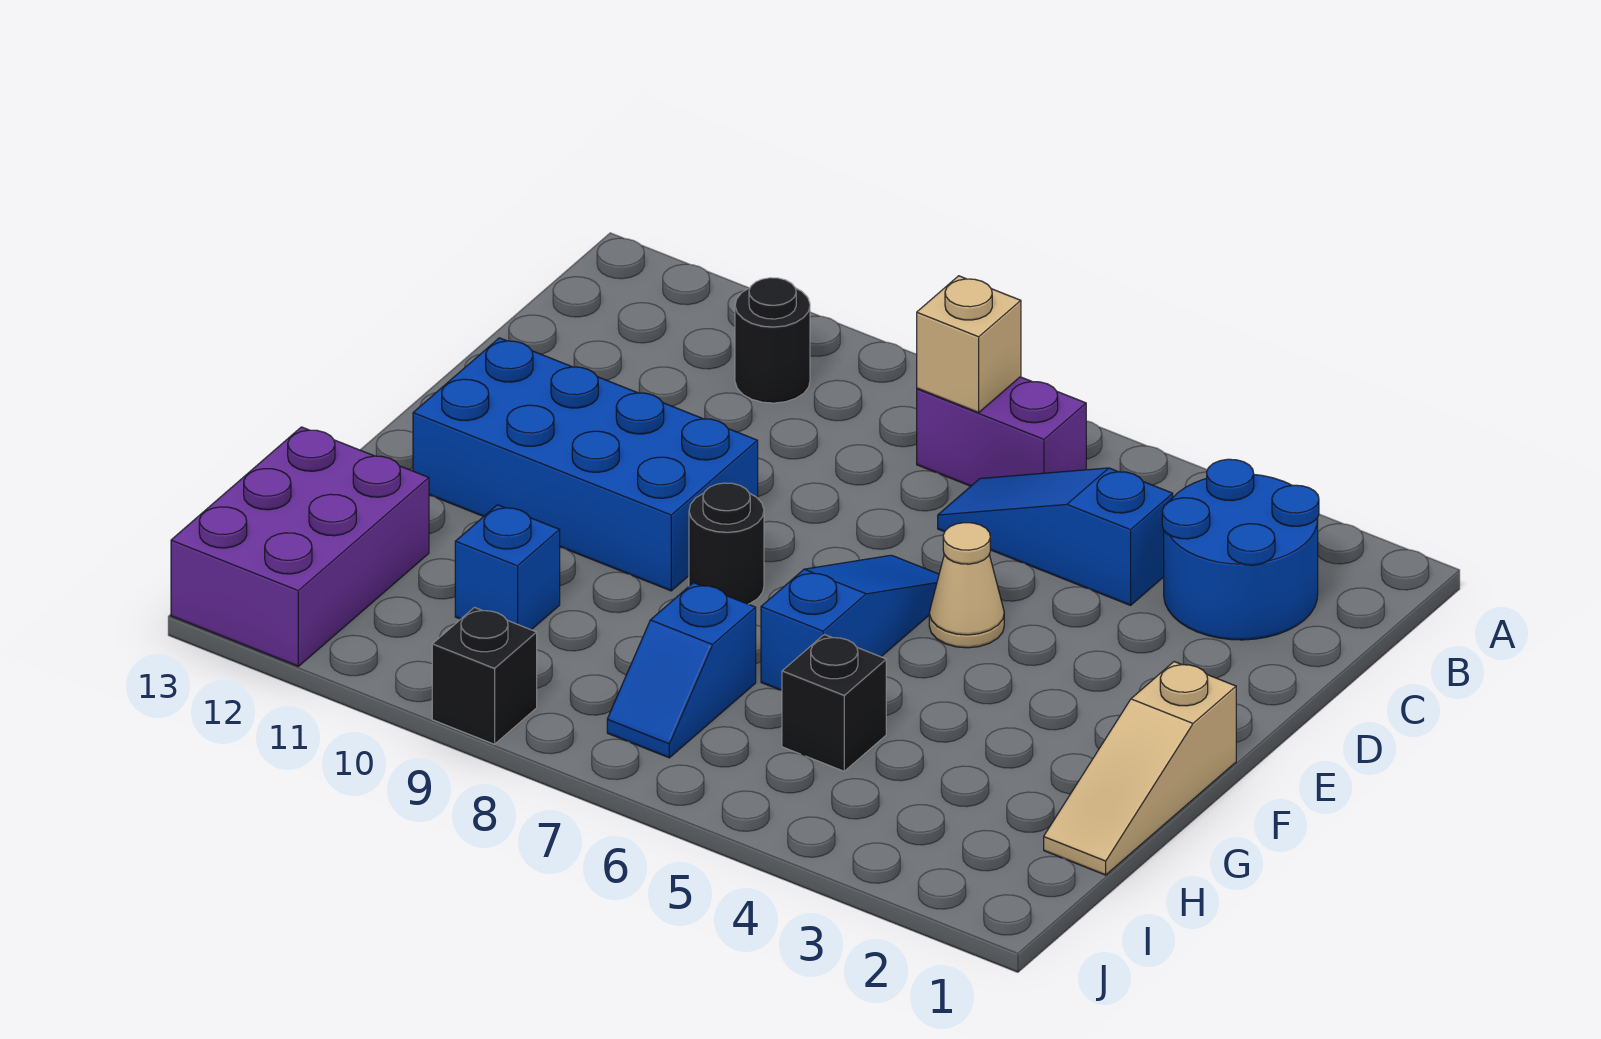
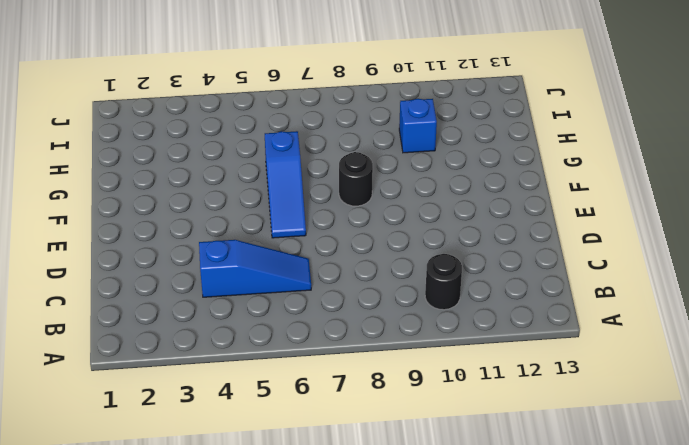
none -> blue 2x2 round brick [1162,459,1319,640]
none -> purple 1x2 brick [917,377,1086,486]
none -> tan 1x1 cone [929,523,1004,648]

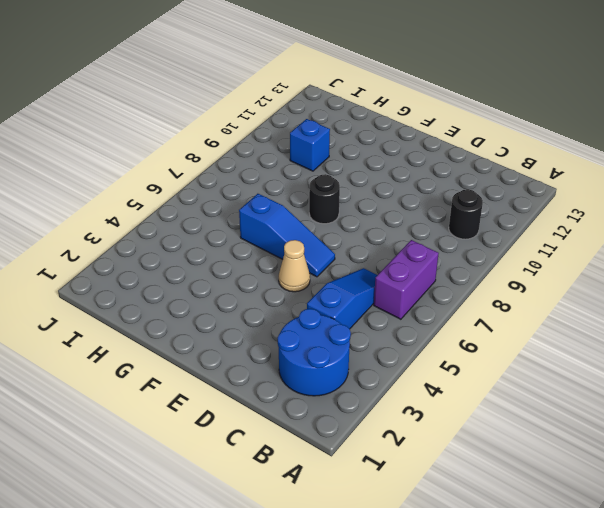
none -> blue 2x4 brick [413,338,758,591]
none -> tan 1x3 slope [1044,662,1236,875]
none -> black 1x1 brick [782,635,886,771]

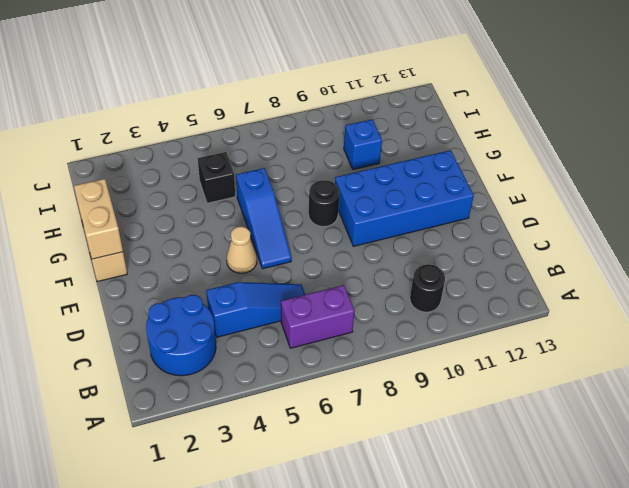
tan 1x2 brick [74,179,123,259] -> none
none -> blue 1x2 slope [607,583,756,758]
none -> purple 2x3 brick [171,427,429,666]
none -> black 1x1 brick [432,608,537,744]

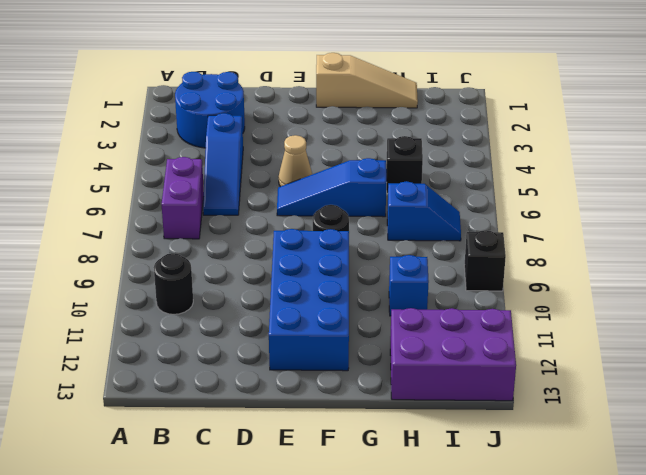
none -> tan 1x1 brick [917,276,1021,413]

